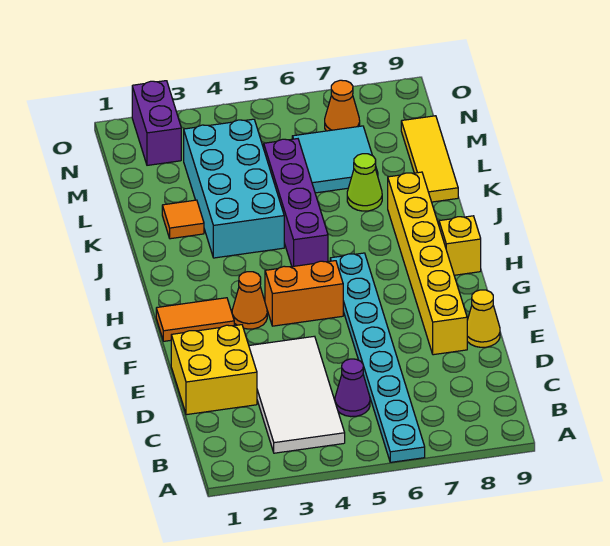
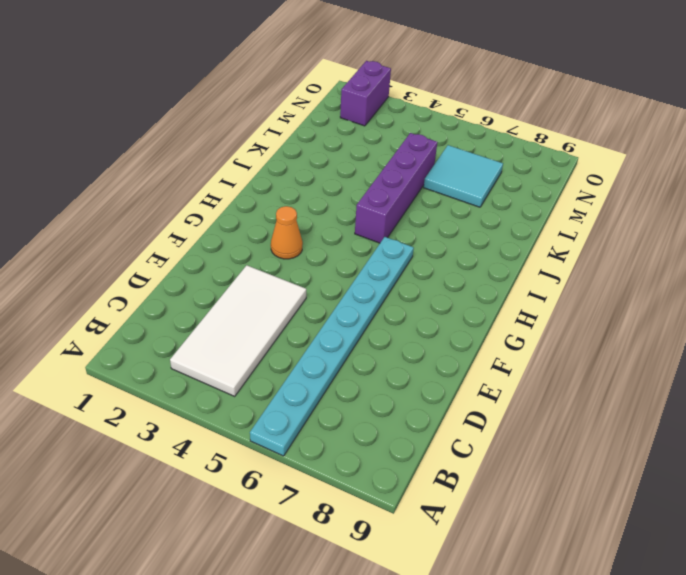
none -> purple 1x1 cone [335,359,370,417]
none -> yellow 2x2 brick [171,325,257,415]
none -> yellow 1x6 brick [388,172,467,355]

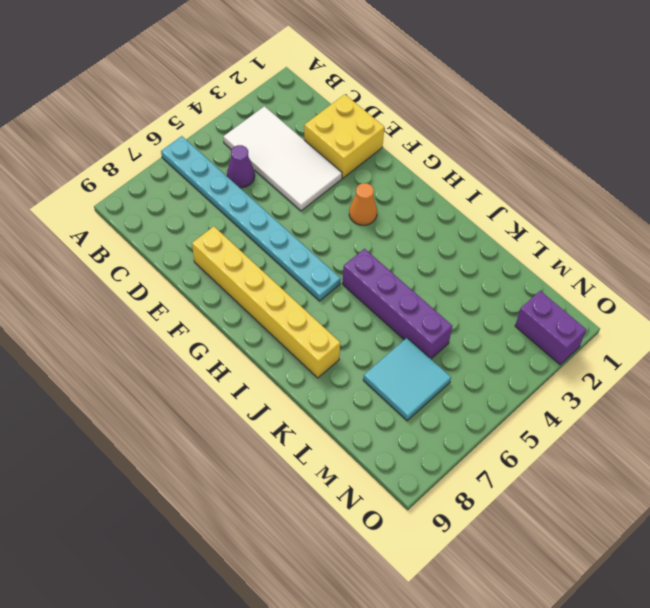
none -> yellow 1x1 cone [467,290,500,347]
none -> orange 1x2 tile [156,298,234,341]
none -> orange 1x2 brick [265,261,343,326]

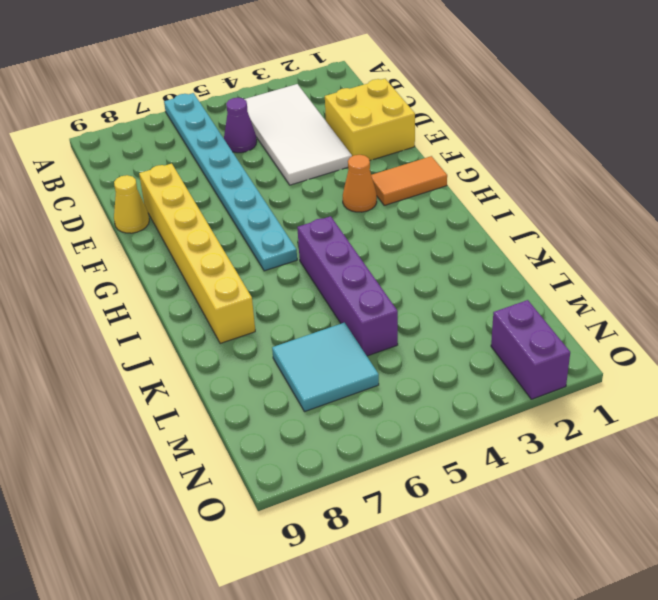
none -> orange 1x2 brick [265,261,343,326]
none -> yellow 1x1 brick [439,216,481,275]
none -> cyan 2x4 brick [184,119,284,258]

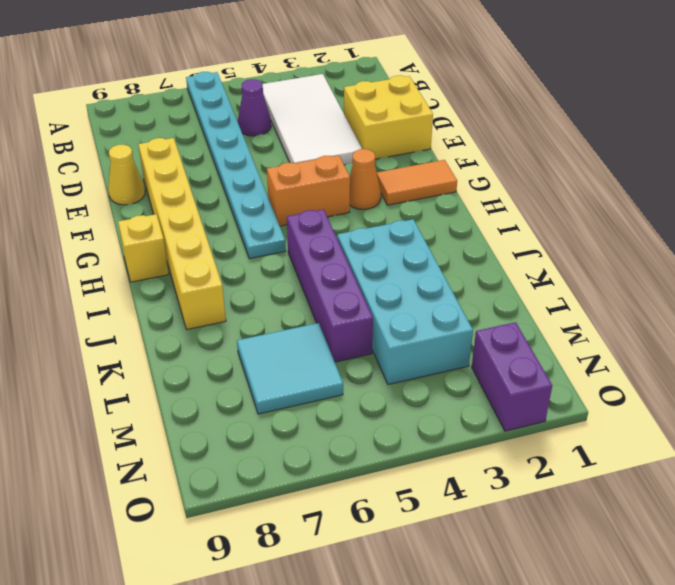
none -> orange 1x1 tile [162,200,204,239]
none -> lime 1x1 cone [347,154,382,211]
none -> yellow 1x3 tile [401,116,458,202]

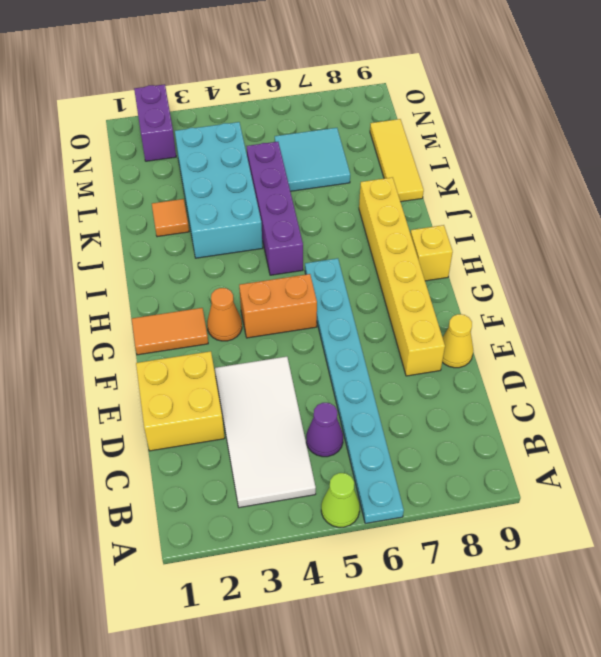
lime 1x1 cone [321,473,360,527] -> lime 1x1 cone moved to [347,154,382,211]
none -> orange 1x1 cone [325,80,360,131]

